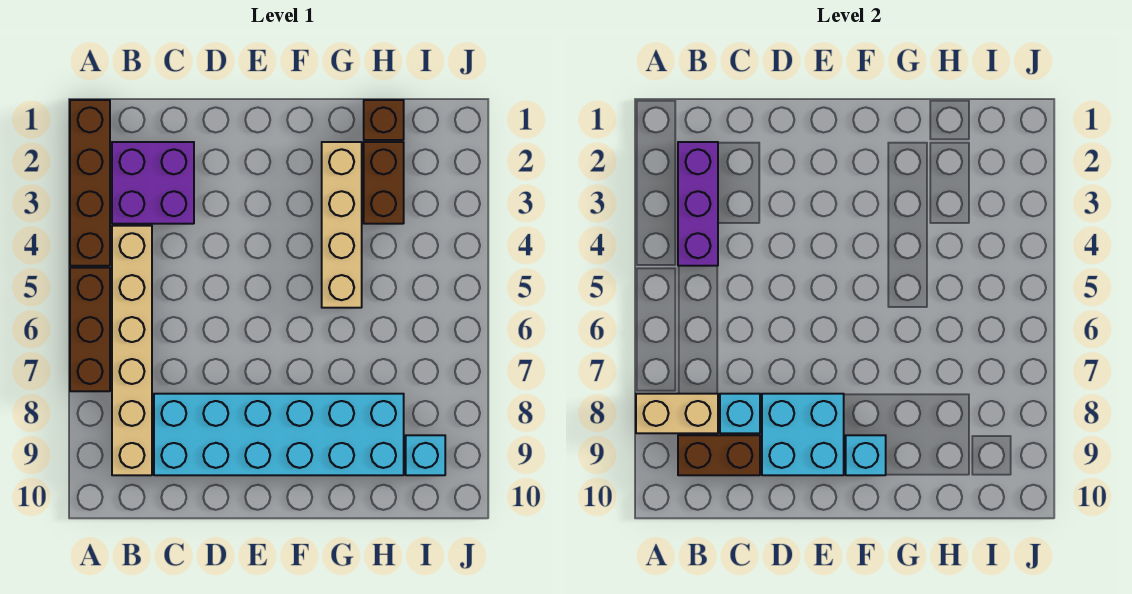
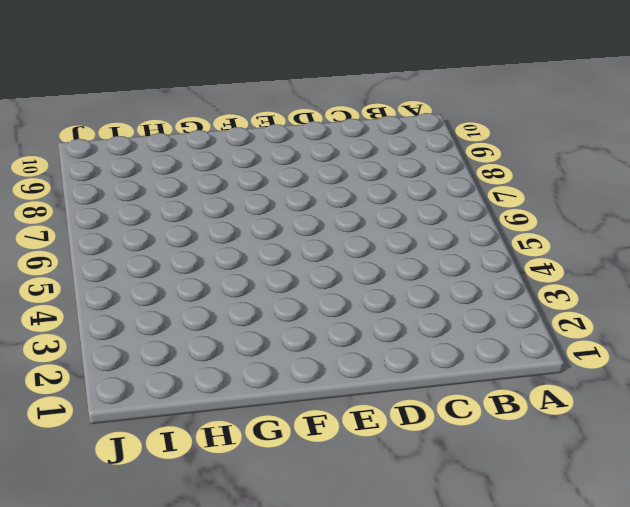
none -> brown 1x4 brick [70,100,110,266]
none -> brown 1x3 brick [70,268,110,391]
none -> purple 2x2 brick [112,142,194,224]

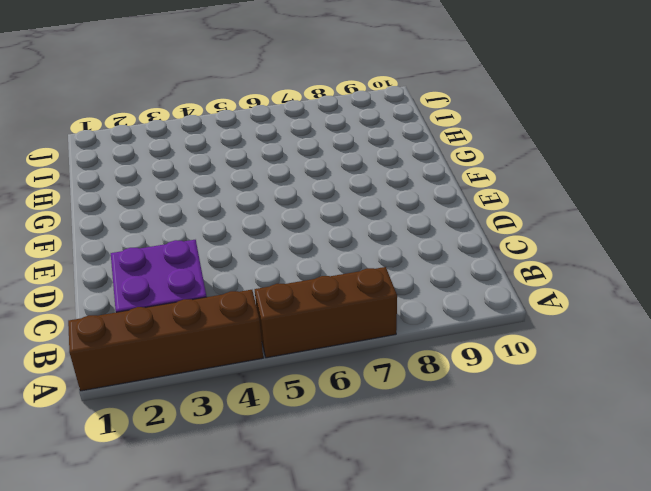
none -> tan 1x6 brick [112,226,152,475]
none -> cyan 2x6 brick [154,394,404,475]
none -> tan 1x4 brick [322,142,362,308]

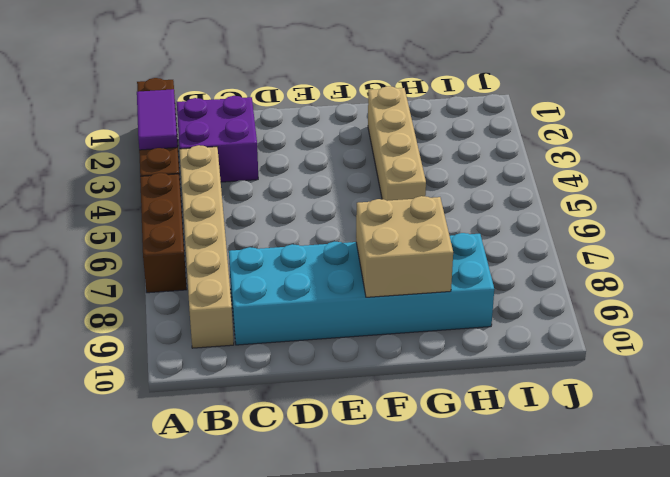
purple 1x2 tile [137,89,177,150] -> none
tan 2x2 brick [356,196,453,297] -> cyan 1x1 brick [846,435,886,475]
none -> brown 1x1 brick [364,100,404,140]
none -> brown 1x2 brick [364,142,404,224]
none -> cyan 1x1 brick [406,435,445,475]

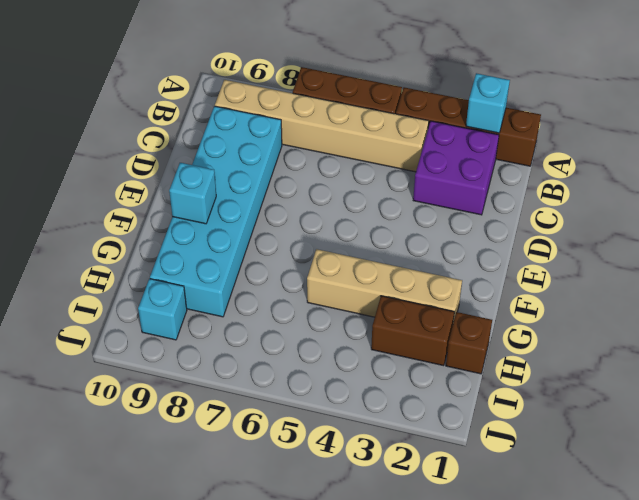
cyan 1x1 brick [466,73,510,133] -> cyan 1x1 brick moved to [720,394,760,433]
none -> tan 1x2 brick [636,394,718,433]
none -> purple 1x3 brick [678,142,718,266]
none -> brown 1x2 brick [678,435,760,475]

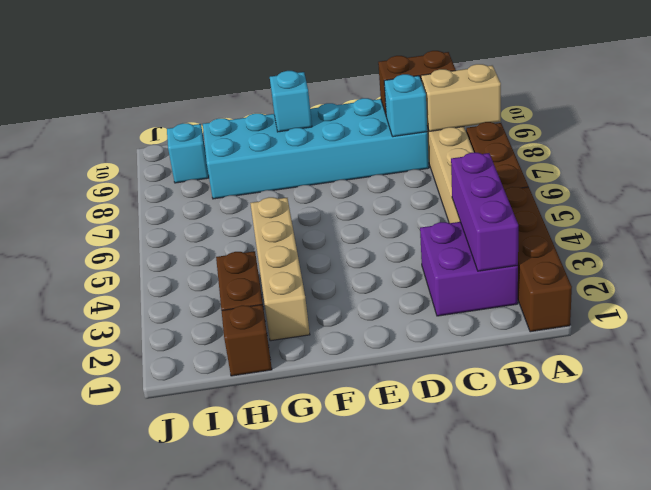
none -> cyan 2x2 brick [762,394,844,475]

